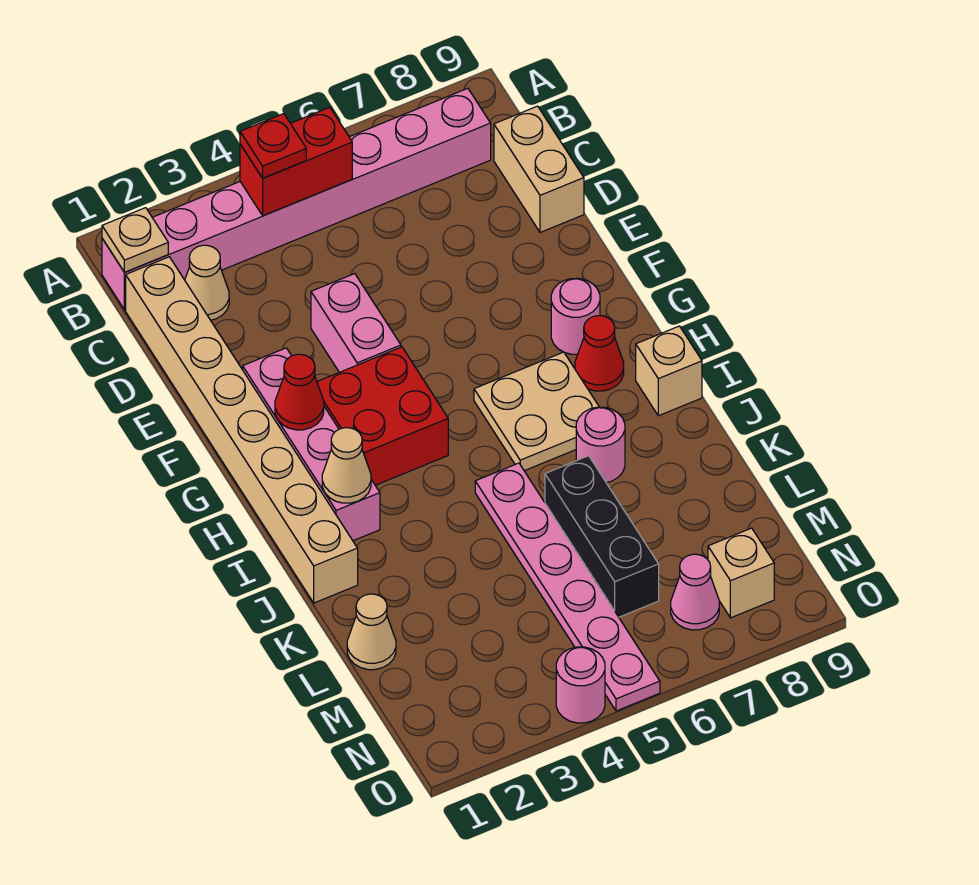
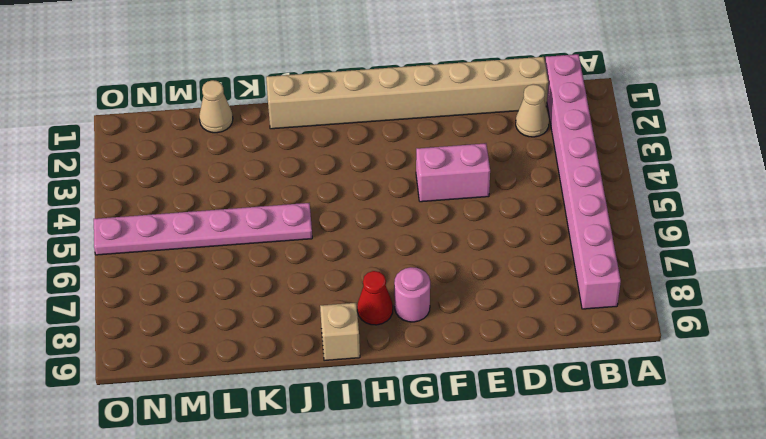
none -> tan 1x2 brick [494,106,584,232]
none -> pink 1x4 brick [243,348,380,541]
none -> red 2x2 brick [317,347,448,485]

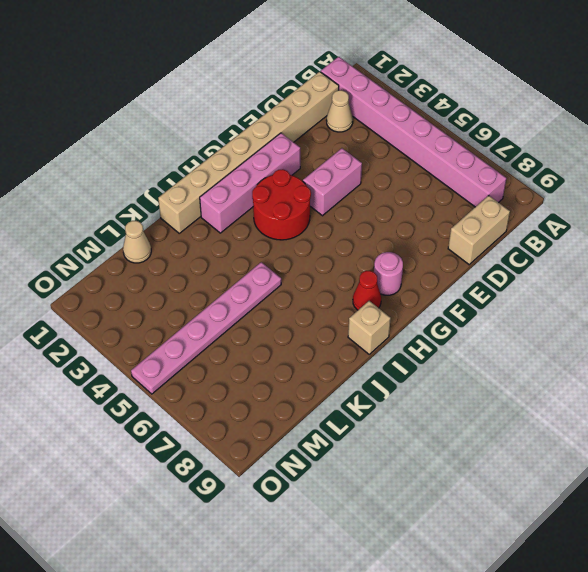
red 2x2 round brick [252,169,311,240] -> red 2x2 brick [317,347,448,485]
none -> tan 2x2 plate [474,352,599,471]
none -> pink 1x1 round brick [576,407,625,483]
none -> black 1x3 brick [545,456,659,617]

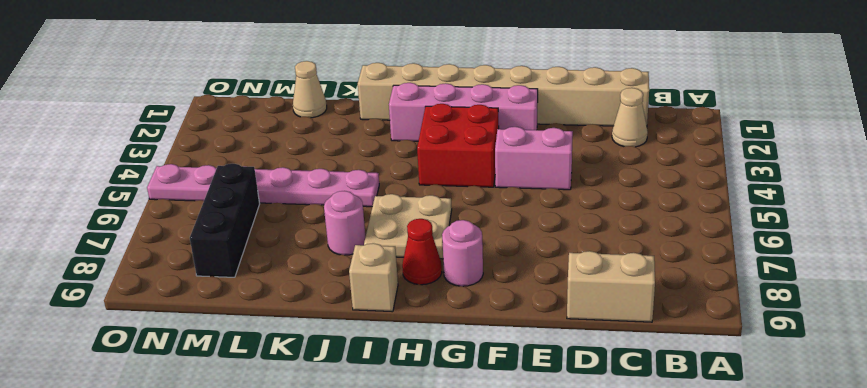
black 1x3 brick [190,164,260,277] -> black 1x3 brick turned to [545,456,659,617]
none -> pink 1x8 brick [102,88,491,310]
none -> pink 1x1 cone [671,554,719,630]
none -> tan 1x1 brick [708,528,774,618]

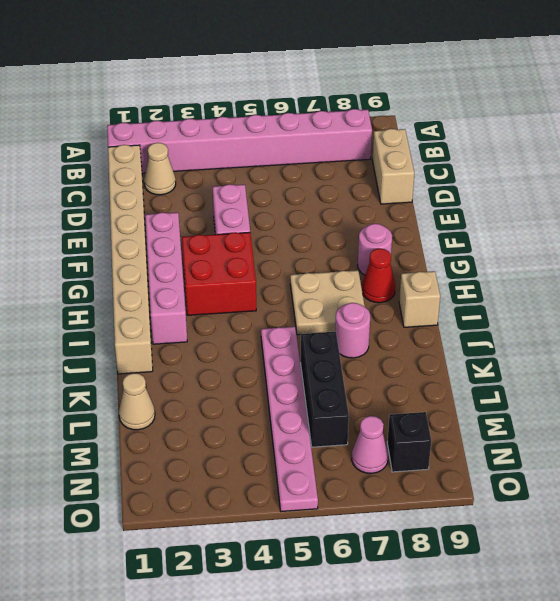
black 1x1 brick [387,412,431,472] -> tan 1x1 brick [708,528,774,618]
none -> pink 1x1 round brick [556,647,605,723]
none -> tan 1x1 plate [102,208,168,272]
none -> red 1x2 brick [240,107,352,216]

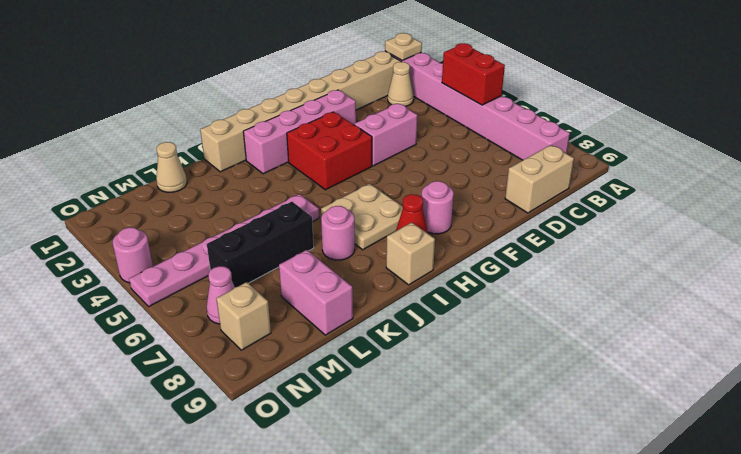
pink 1x2 brick [279,250,353,335] -> none
none -> red 1x1 cone [275,354,324,430]
none -> tan 1x1 cone [322,428,371,503]
none -> red 1x1 plate [240,114,306,178]

